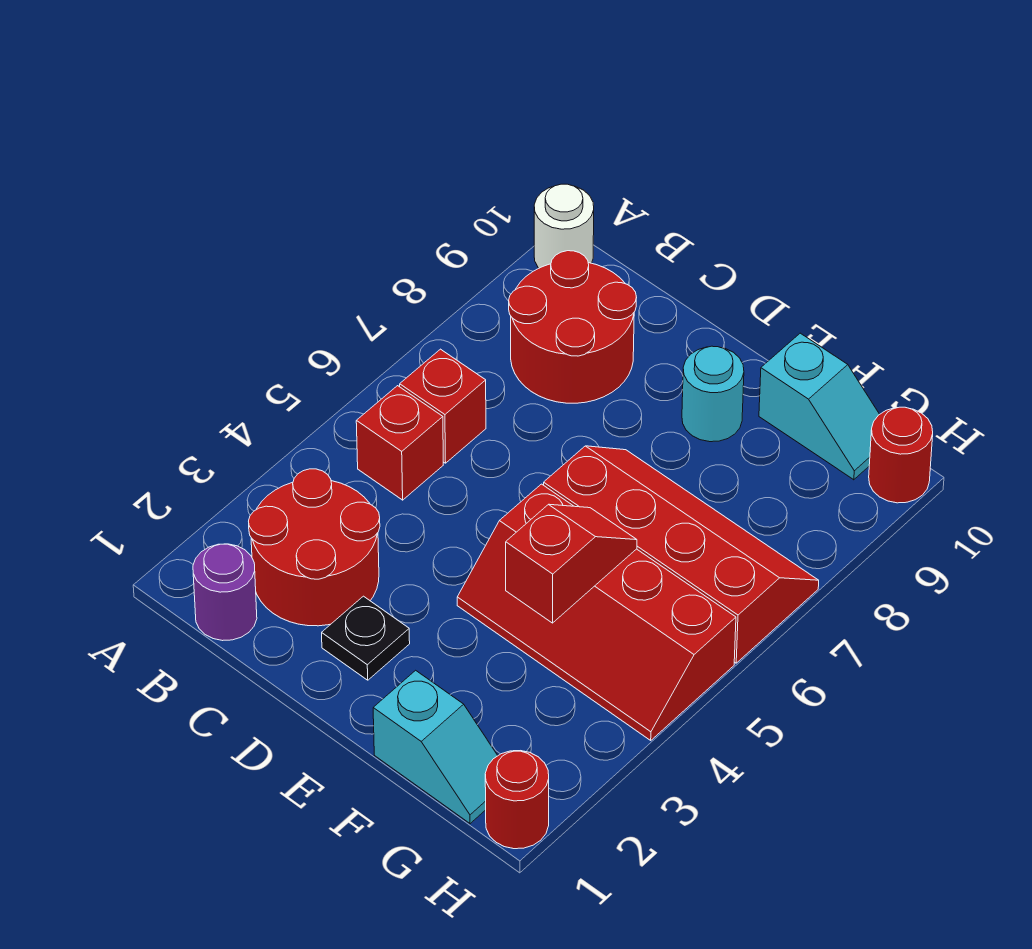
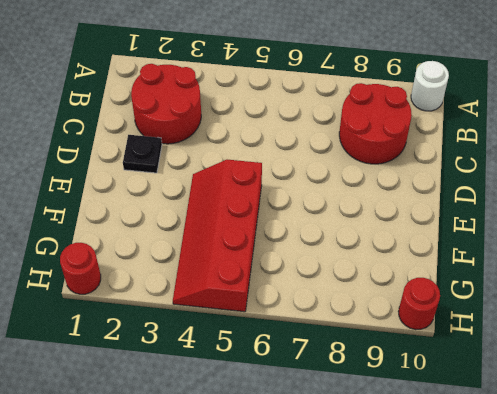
none -> purple 1x1 round brick [193,544,257,641]
none -> red 1x1 brick [356,386,443,500]
none -> red 1x1 brick [400,349,486,463]

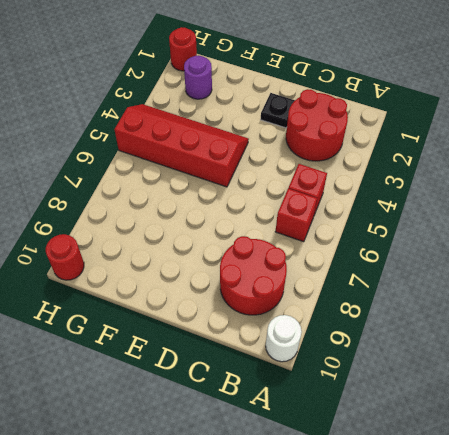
purple 1x1 round brick [184,56,212,99] -> purple 1x1 round brick moved to [193,544,257,641]
none -> red 2x4 slope [544,446,819,663]
none -> cyan 1x1 round brick [682,346,744,442]
none -> cyan 1x2 slope [373,670,498,824]

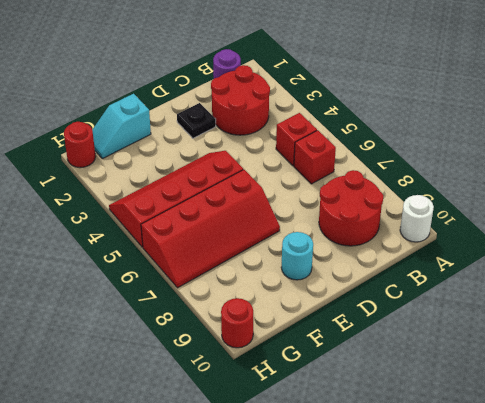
none -> cyan 1x2 slope [759,333,879,480]
none -> red 1x2 slope [506,504,637,623]

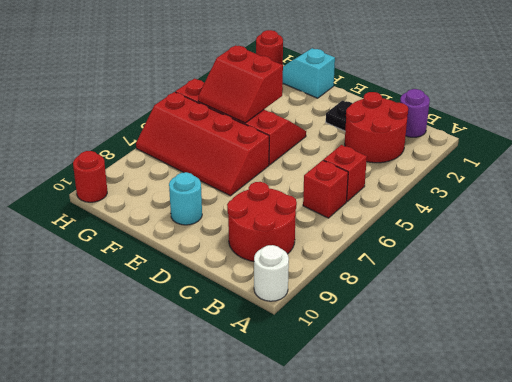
red 2x2 slope [198,45,283,123] -> red 1x2 slope [506,504,637,623]
none -> cyan 1x2 slope [759,333,879,480]

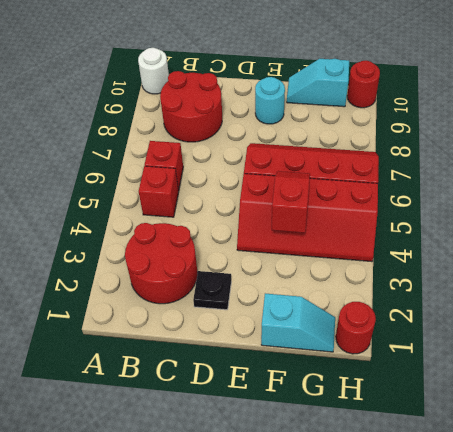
cyan 1x2 slope [287,59,349,107] -> cyan 1x2 slope turned to [759,333,879,480]
none -> purple 1x1 round brick [193,544,257,641]

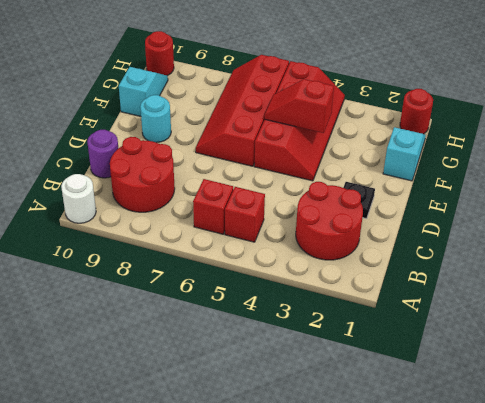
purple 1x1 round brick [87,130,118,178] -> purple 1x1 round brick moved to [193,544,257,641]

